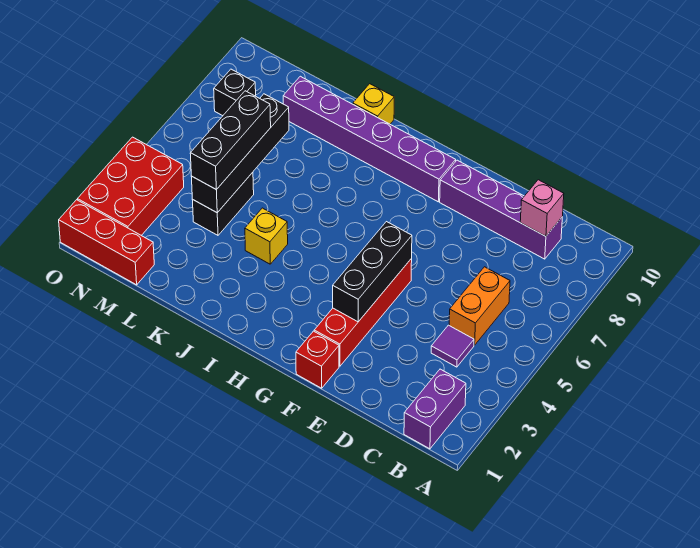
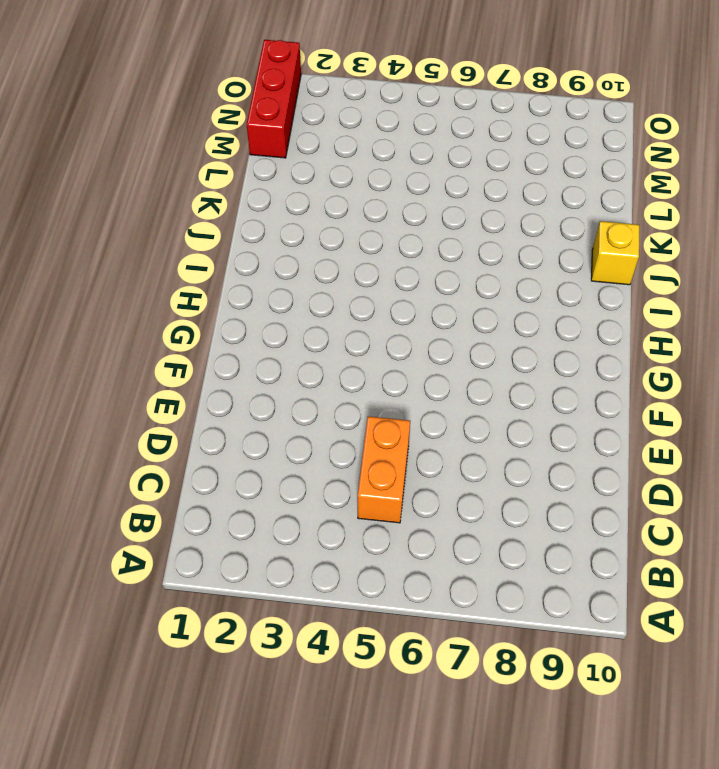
orange 1x2 brick [358,416,410,523] -> orange 1x2 brick turned to [449,267,510,345]
none -> purple 1x2 brick [404,369,466,449]
none -> purple 1x1 tile [431,325,474,367]
none -> purple 1x4 brick [440,160,562,259]

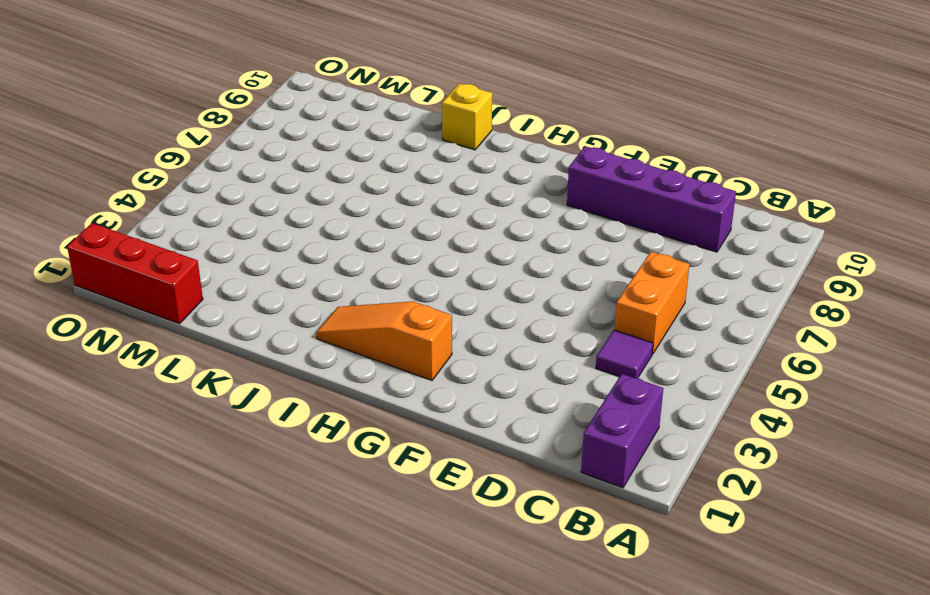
orange 1x3 slope [316,301,452,380] -> none
none -> red 1x1 brick [296,331,339,388]
none -> red 1x4 brick [314,258,412,366]
none -> purple 1x6 brick [283,76,456,202]

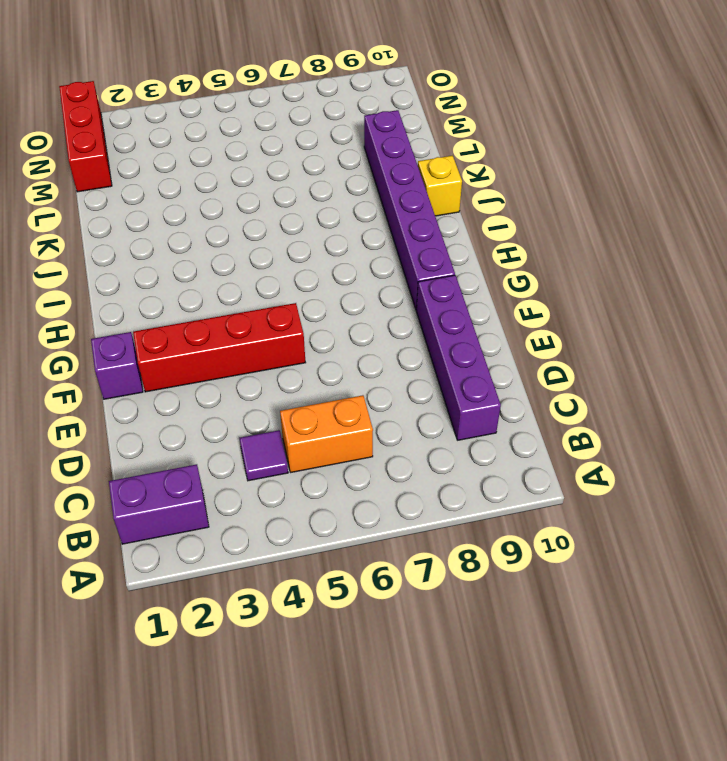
purple 1x1 brick [91,332,143,399] -> red 1x1 brick [296,331,339,388]
none -> yellow 1x1 brick [245,208,288,264]
none -> black 1x2 brick [192,172,254,235]
none -> red 2x3 brick [78,137,184,236]

